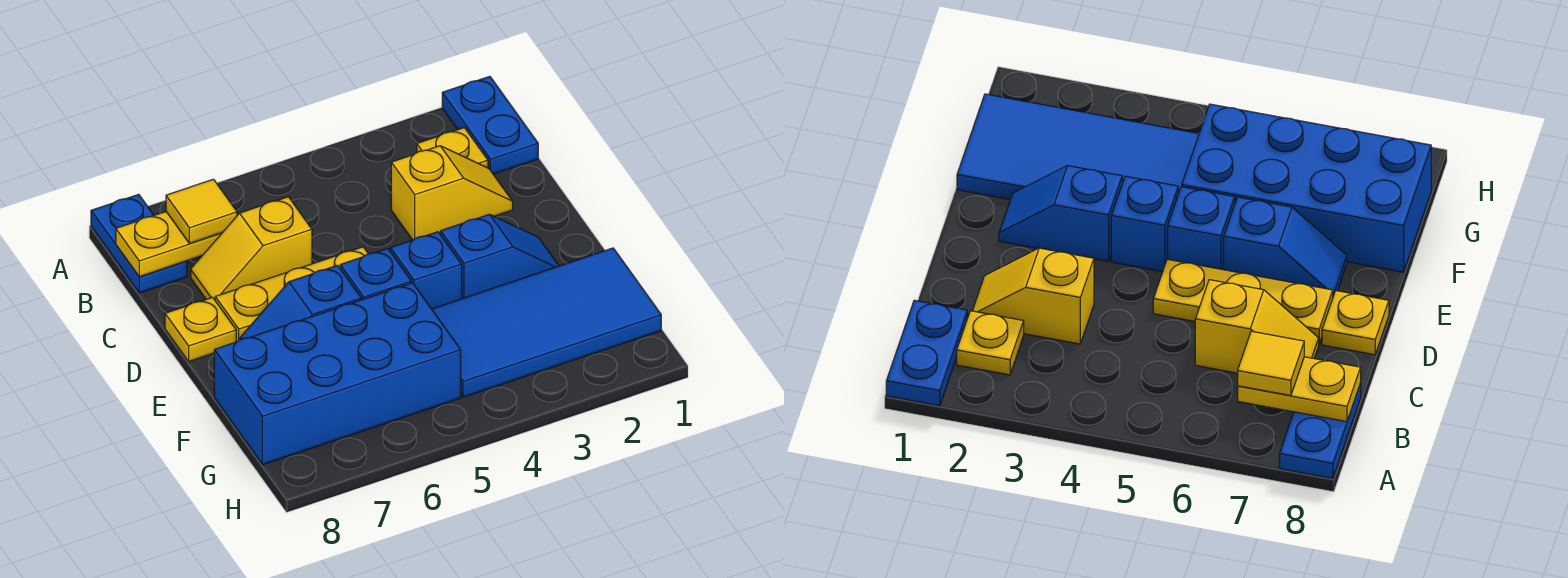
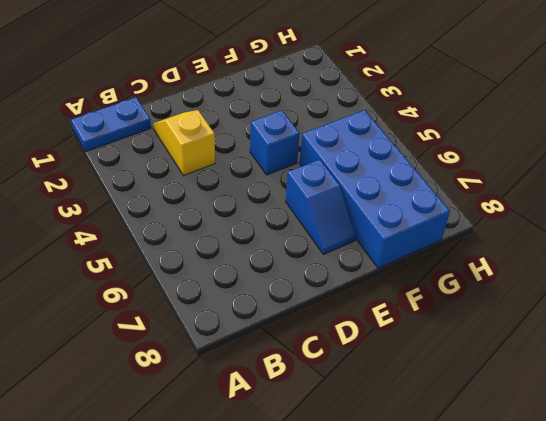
none -> blue 1x2 plate [91,194,187,293]
none -> yellow 1x1 plate [417,128,488,168]
none -> yellow 1x2 slope [191,197,312,300]

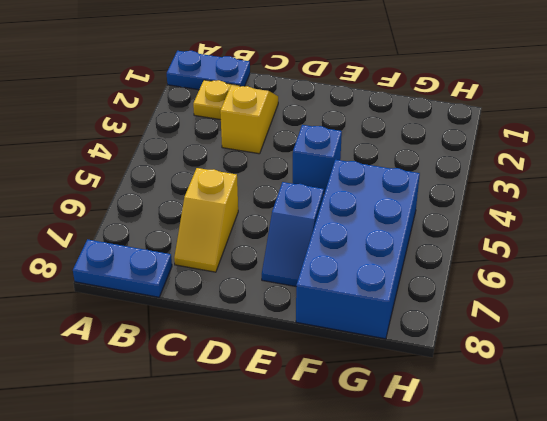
none -> yellow 1x3 plate [215,247,368,342]
none -> yellow 1x1 plate [165,297,236,361]
none -> blue 1x2 slope [441,214,559,299]

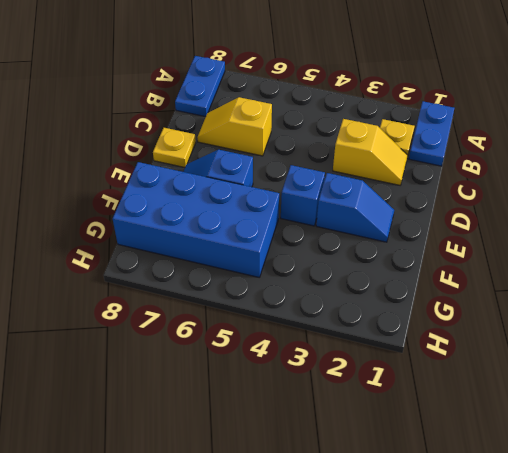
none -> yellow 1x3 plate [215,247,368,342]
none -> blue 1x1 brick [340,249,411,300]
none -> blue 2x4 tile [432,248,661,397]

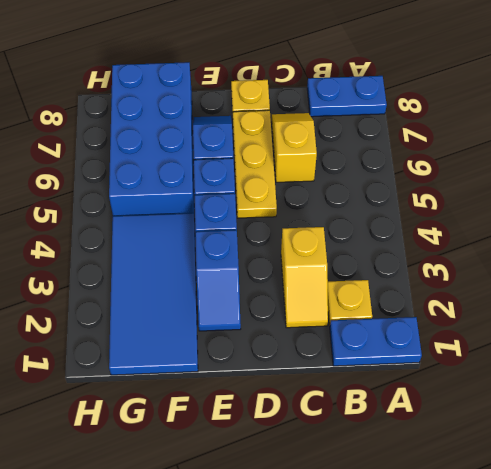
none -> yellow 1x2 plate [116,212,222,277]
none -> yellow 1x1 tile [166,179,237,244]

